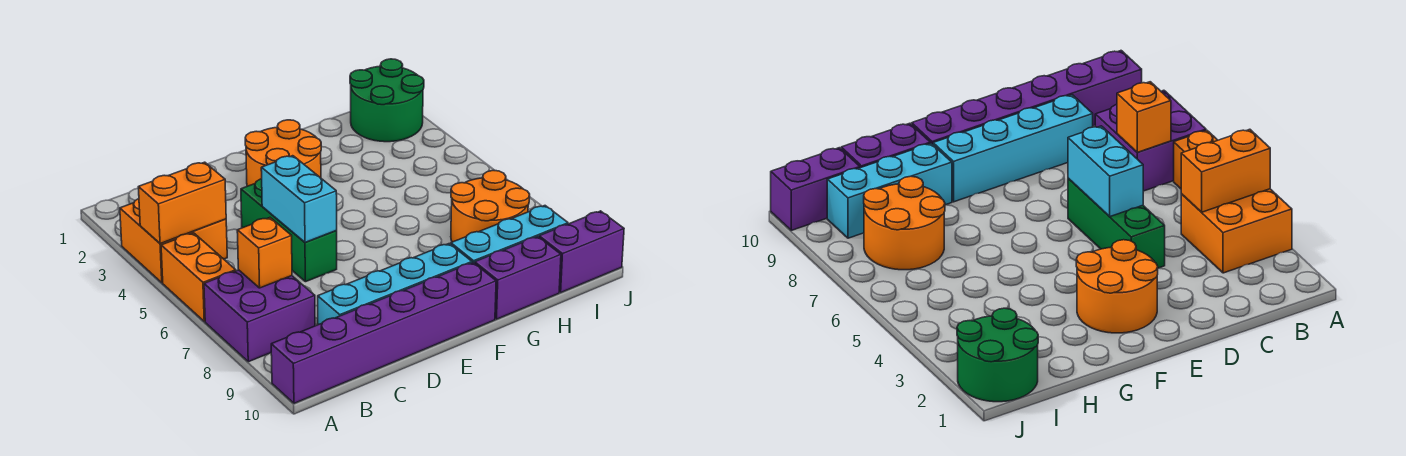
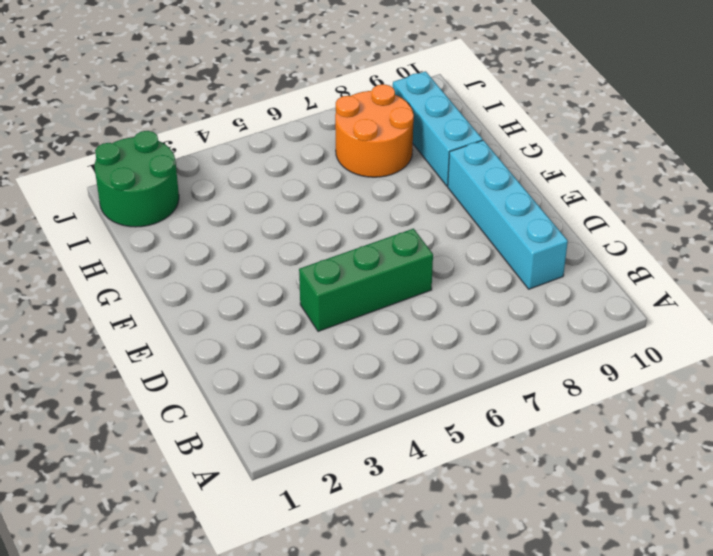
none -> orange 2x2 brick [120,199,227,283]
none -> orange 1x2 brick [161,233,236,321]
none -> purple 2x2 brick [204,270,315,362]

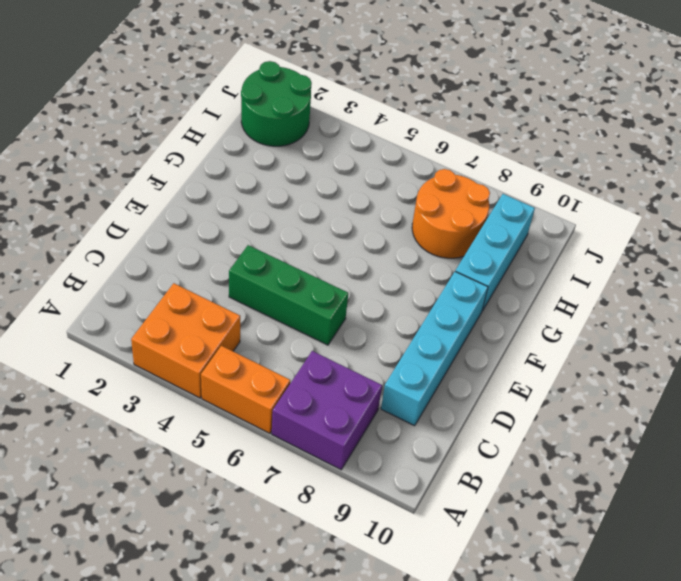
none -> purple 1x6 brick [271,263,496,403]
none -> orange 2x2 round brick [245,120,321,186]
none -> purple 1x2 brick [475,236,561,319]

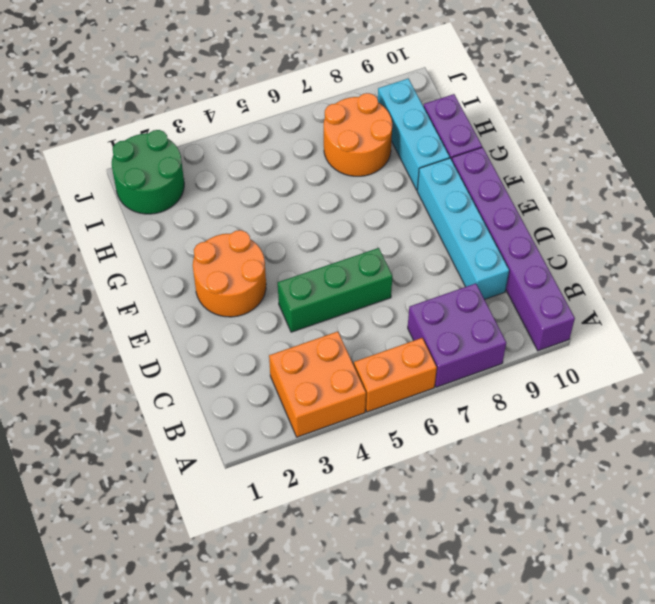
none -> purple 1x2 brick [539,211,624,292]
none -> orange 1x2 brick [138,162,226,244]
none -> orange 1x1 brick [237,218,292,288]

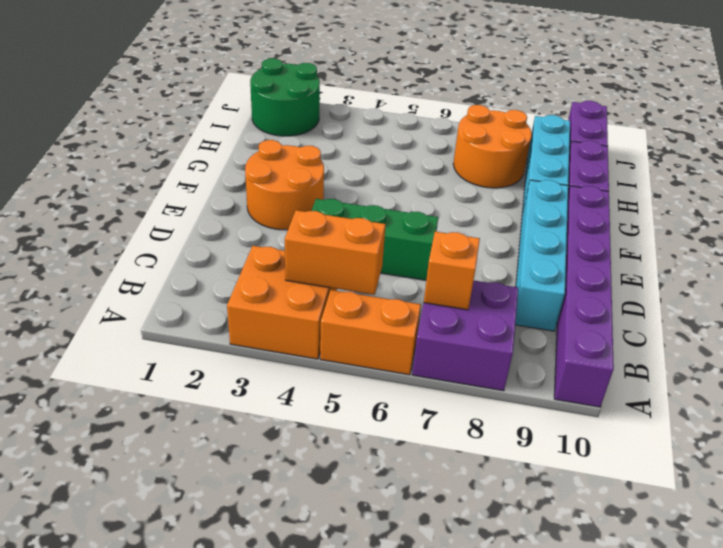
orange 1x2 brick [285,210,386,295] -> orange 1x2 brick turned to [138,162,226,244]
none -> cyan 1x2 brick [261,156,337,242]

